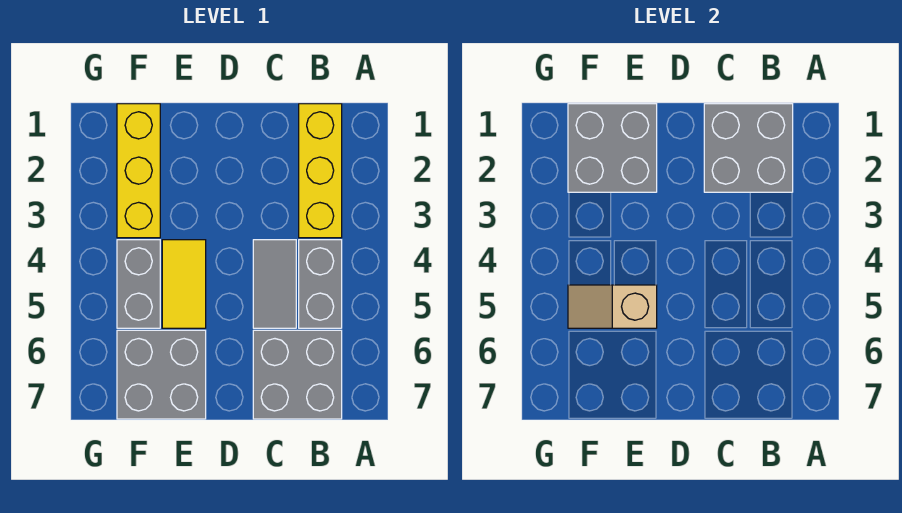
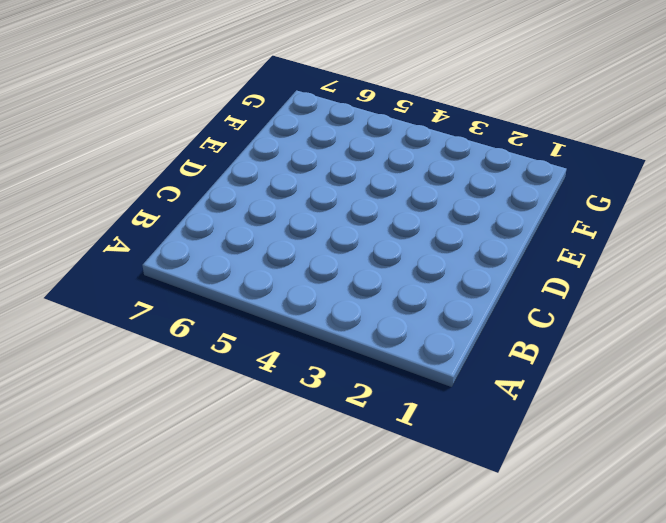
none -> yellow 1x3 brick [299,104,342,238]
none -> grey 1x2 brick [299,240,342,328]

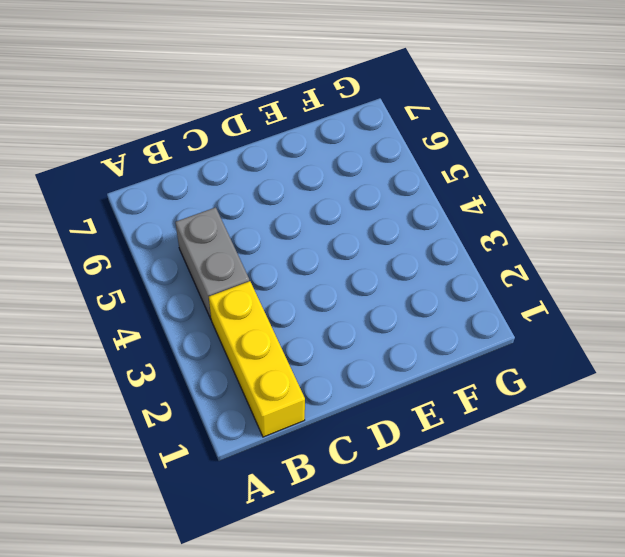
none -> grey 2x2 brick [253,330,342,419]
none -> grey 1x2 tile [253,240,296,328]

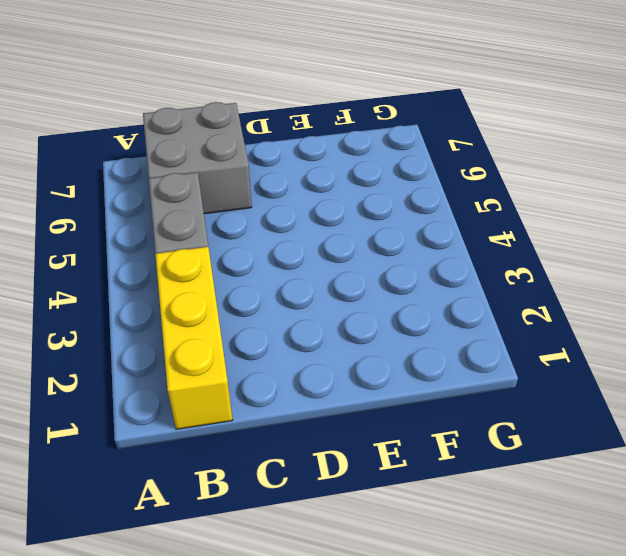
none -> grey 1x2 tile [253,240,296,328]
none -> yellow 1x2 tile [162,240,206,328]

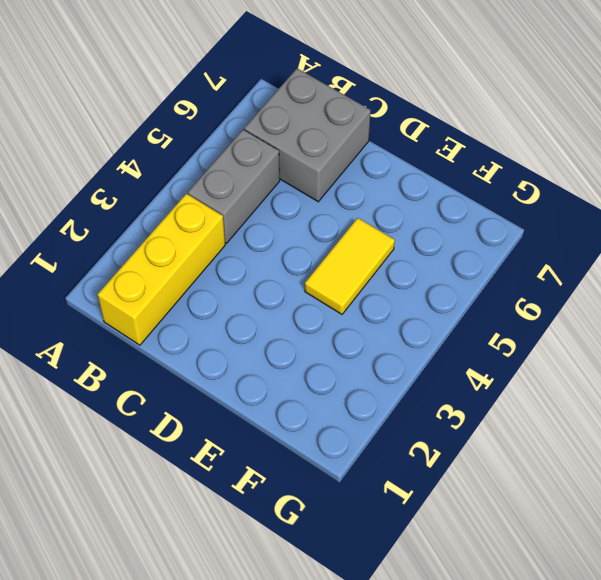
none -> grey 1x2 tile [253,240,296,328]
none -> grey 2x2 brick [117,330,206,419]

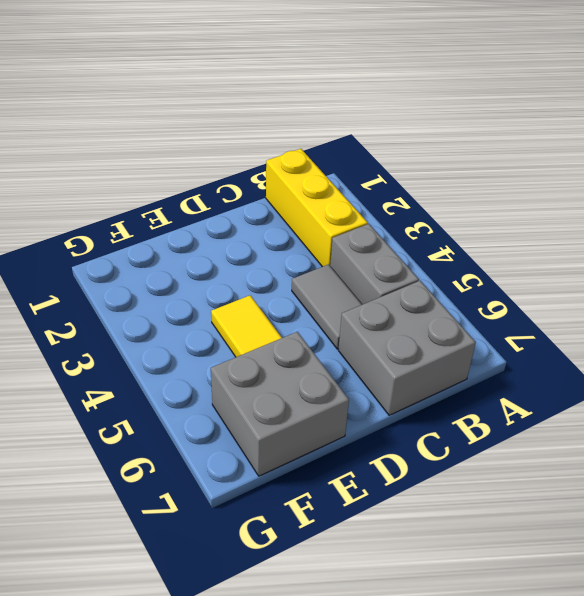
none -> yellow 1x3 brick [117,104,160,238]
none -> grey 1x2 brick [117,240,160,328]

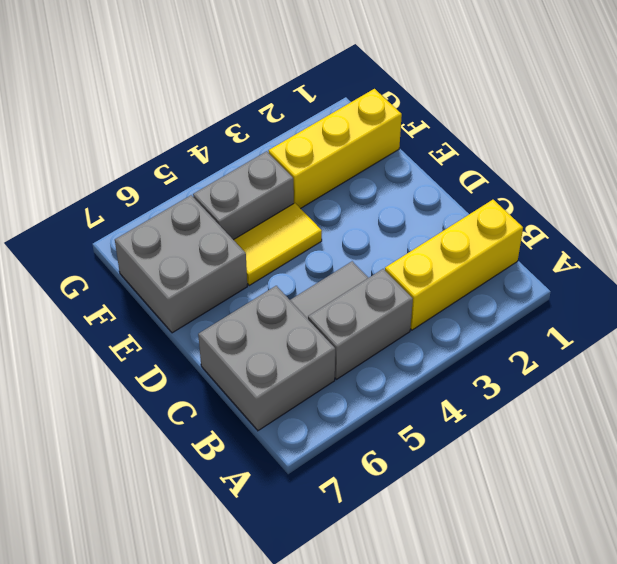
none -> grey 2x2 brick [704,104,793,192]
none -> grey 2x2 brick [568,104,657,192]

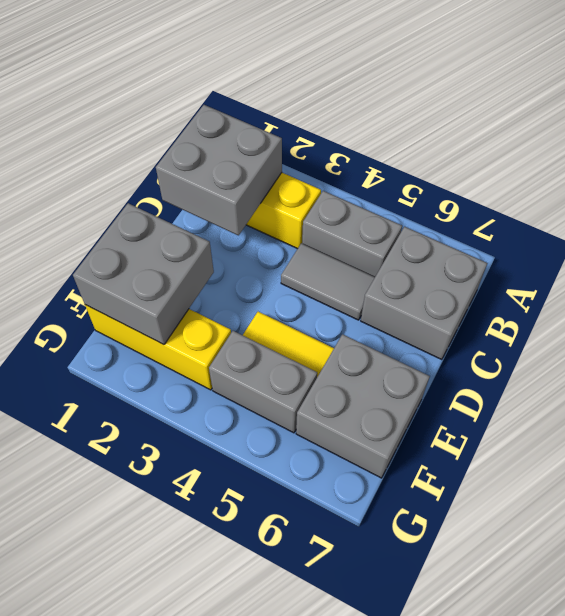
none -> tan 1x2 slope [568,285,657,328]

